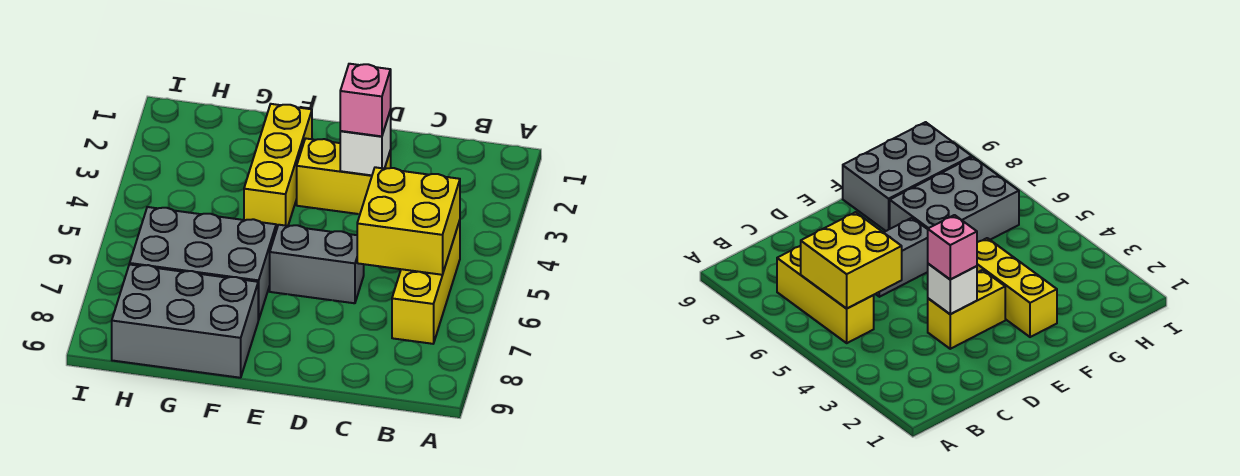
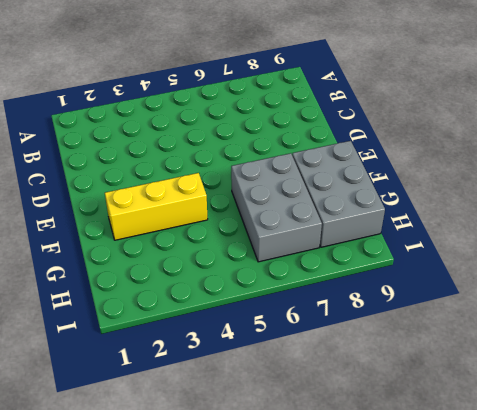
none -> yellow 1x3 brick [392,220,460,344]
none -> yellow 1x2 brick [297,138,391,214]

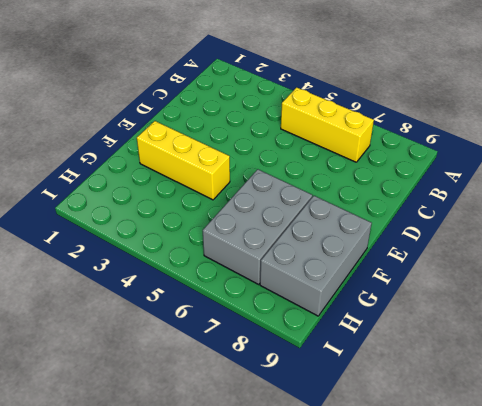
none -> yellow 1x2 brick [297,138,391,214]
none -> grey 1x2 brick [270,225,364,303]

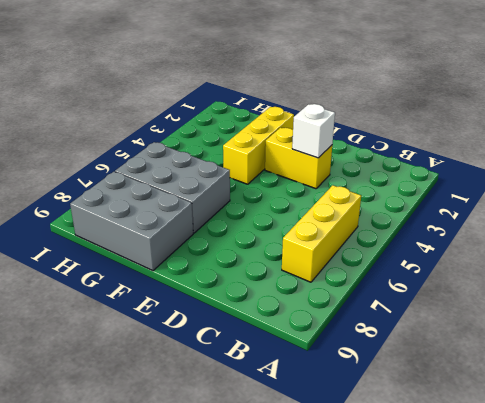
none -> grey 1x2 brick [270,225,364,303]
none -> yellow 2x2 brick [357,167,460,275]

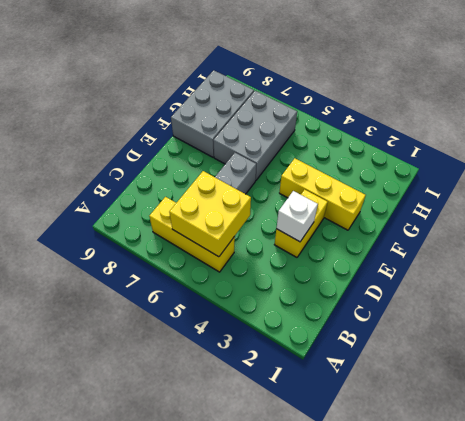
none -> pink 1x1 brick [340,64,391,136]

